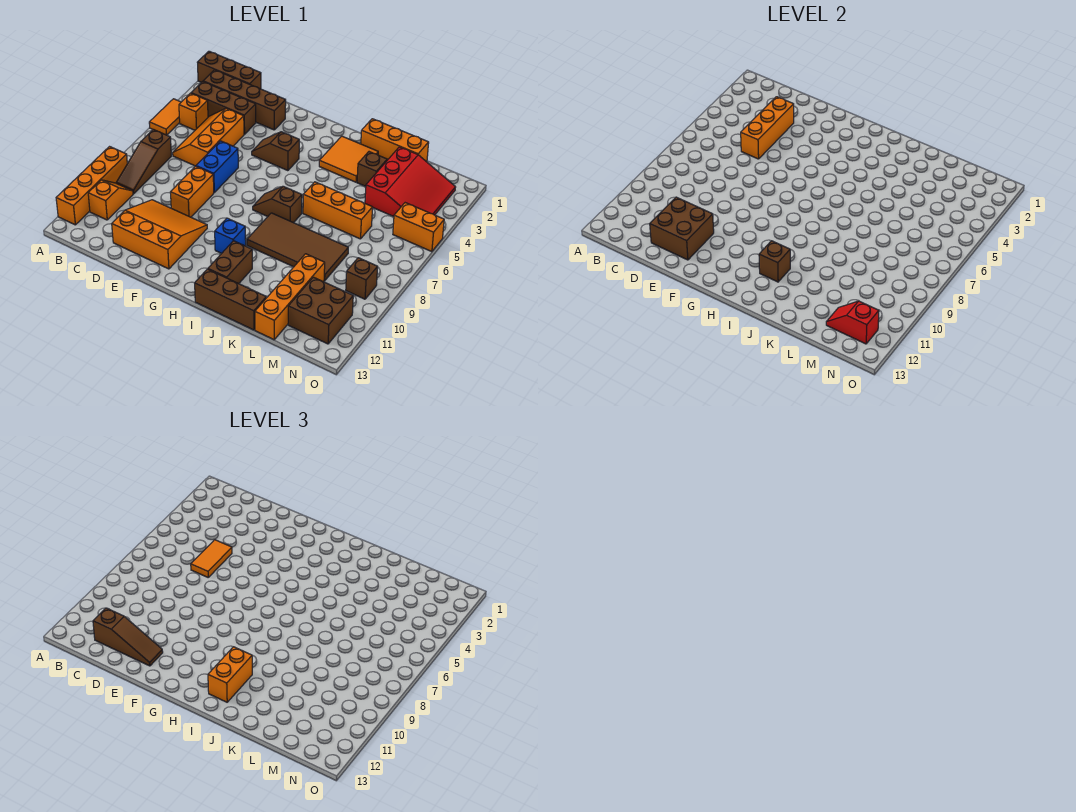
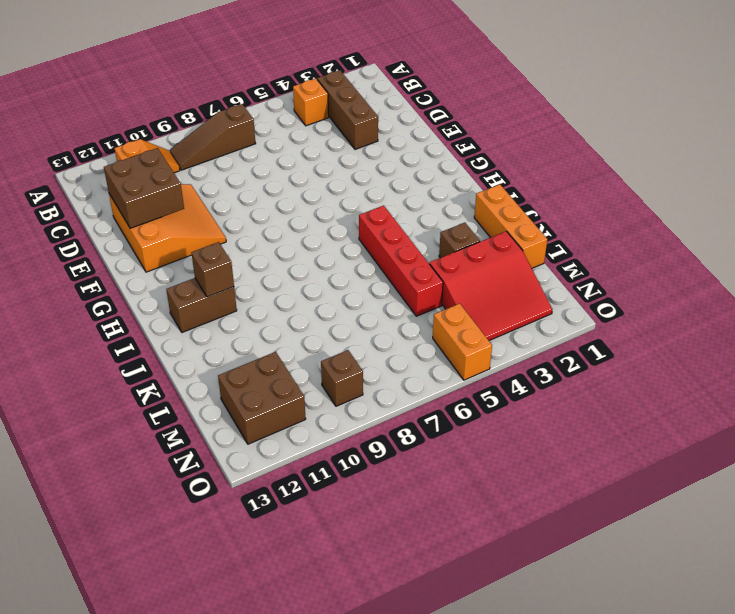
red 1x4 brick [359,205,443,316] -> none
none -> brown 1x3 brick [197,51,261,89]
none -> orange 1x2 tile [149,99,181,135]
none -> orange 1x4 brick [56,147,127,225]
none -> brown 1x4 brick [203,70,286,130]

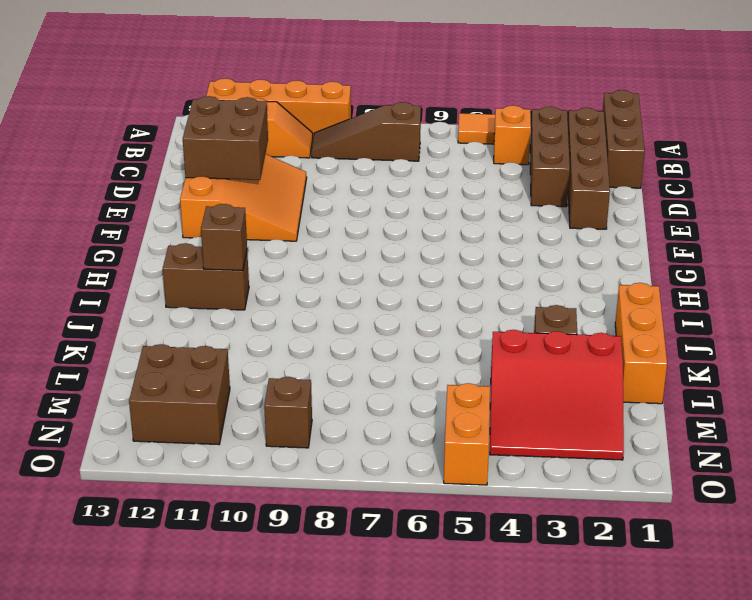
none -> orange 2x3 slope [173,108,244,166]
none -> blue 1x2 brick [196,141,238,192]
none -> orange 1x2 brick [171,166,214,217]
none -> brown 1x2 slope [252,132,299,171]

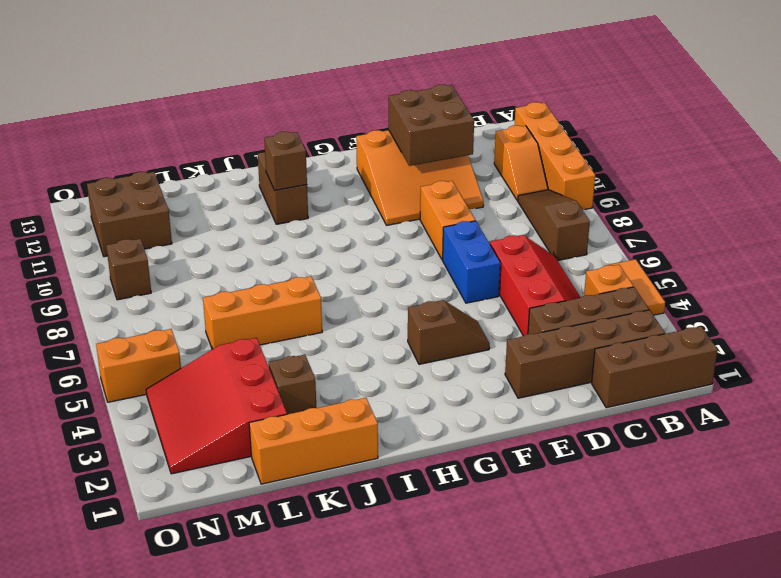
red 2x3 slope [490,235,581,336] -> orange 2x3 slope [173,108,244,166]
none -> brown 1x2 slope [253,186,302,223]
none -> blue 1x1 brick [215,218,246,253]
none -> orange 2x2 tile [319,136,378,182]
none -> brown 2x4 tile [247,213,348,281]

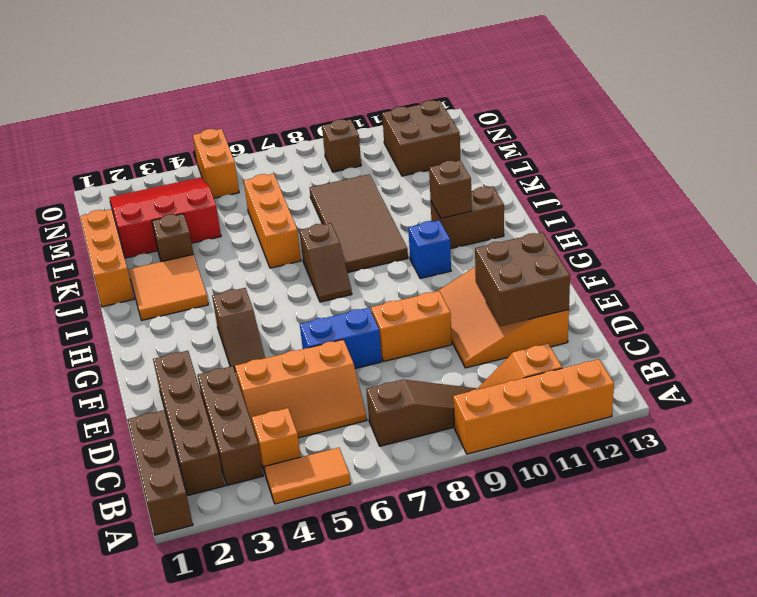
none -> brown 1x3 brick [195,269,266,330]
none -> orange 1x4 brick [255,254,325,340]
none -> orange 1x3 brick [741,97,794,159]
none -> red 1x2 slope [826,301,879,344]

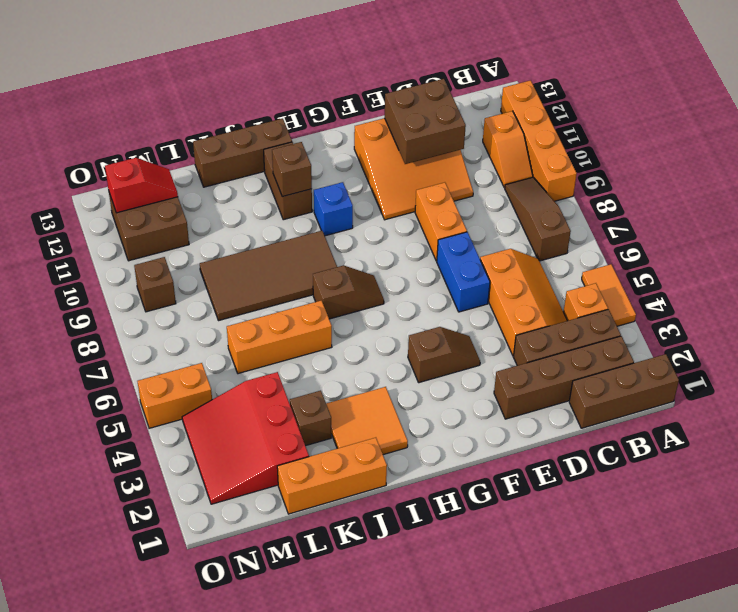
none -> orange 1x4 brick [255,254,325,340]
none -> orange 1x3 brick [741,97,794,159]
none -> brown 1x3 slope [93,608,163,666]
none -> orange 1x2 tile [191,540,232,577]

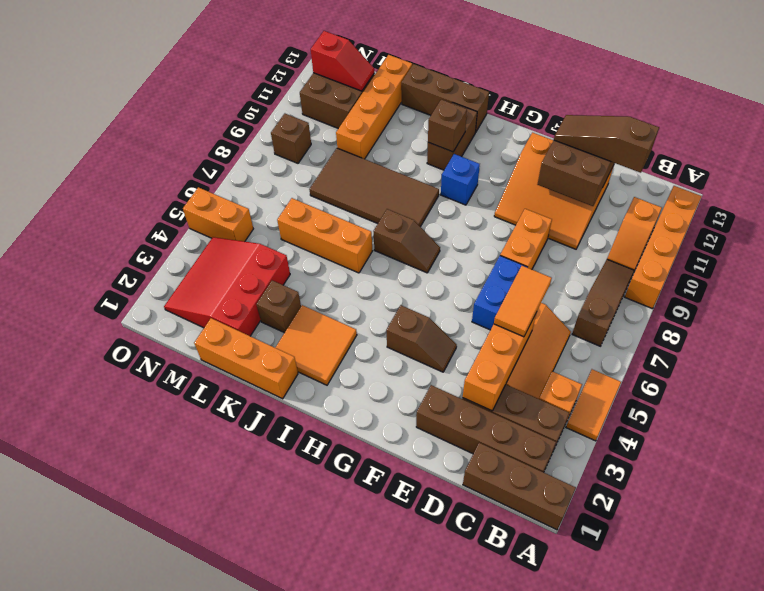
none -> orange 1x2 brick [208,647,252,702]

